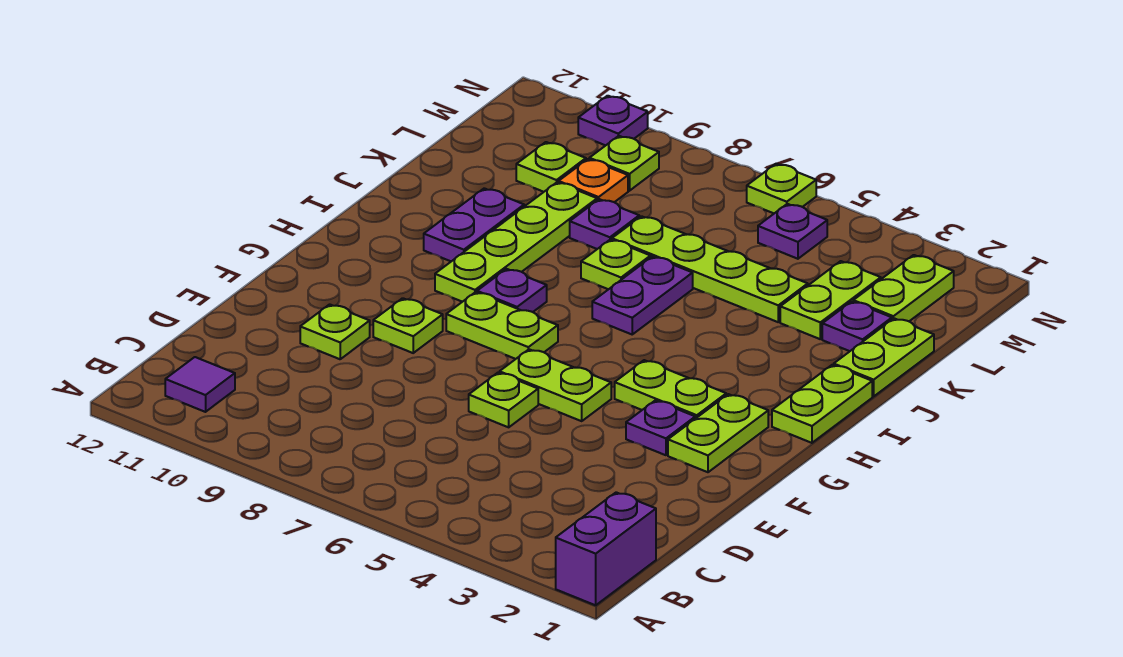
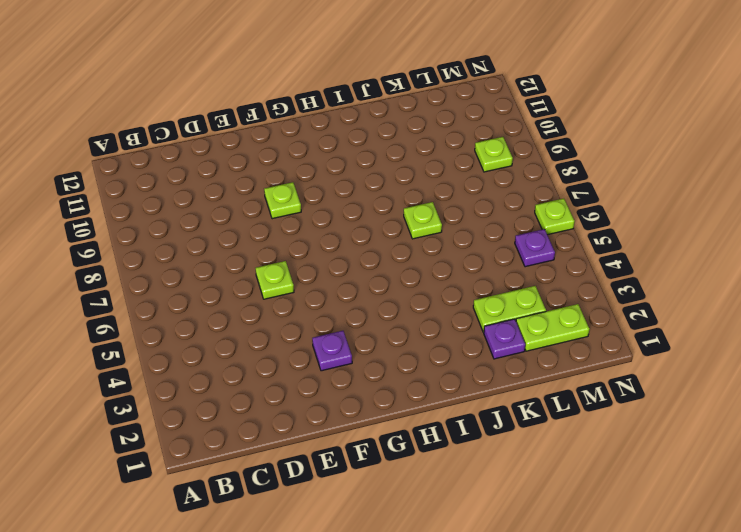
none -> purple 1x2 brick [556,492,656,605]
none -> purple 1x1 tile [165,357,235,412]
none -> lime 1x1 plate [300,304,370,359]

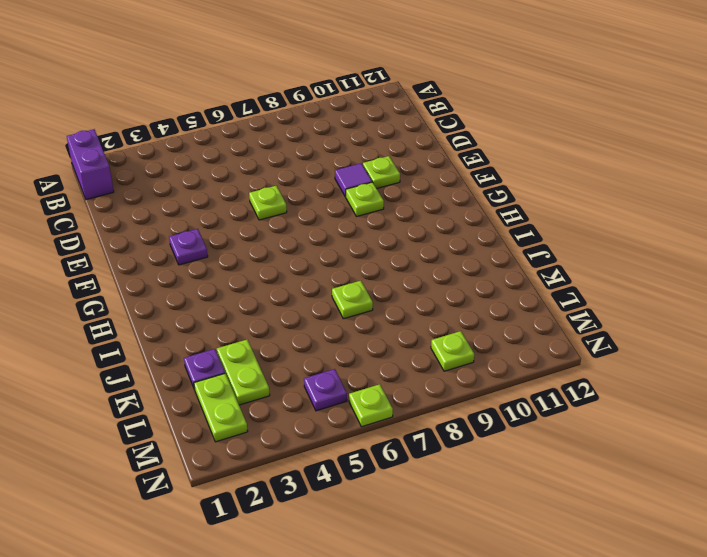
purple 1x1 tile [335,163,372,197] -> purple 1x1 tile moved to [165,357,235,412]
none -> lime 1x2 plate [668,394,768,472]
none -> lime 1x2 plate [500,349,611,421]
none -> lime 1x2 plate [615,360,726,419]

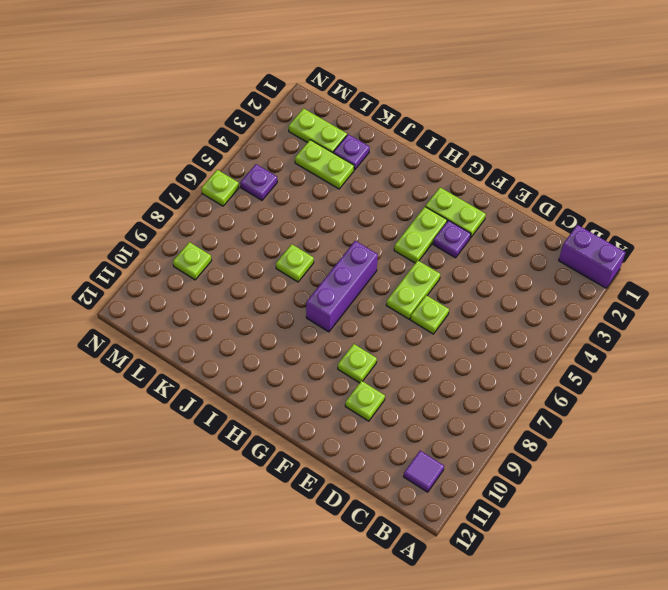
purple 1x3 brick [306,241,378,332] -> purple 1x1 plate [477,269,547,312]
none -> lime 1x2 plate [446,292,558,359]
none -> lime 1x2 plate [772,365,872,443]
none -> lime 1x4 plate [435,182,597,302]

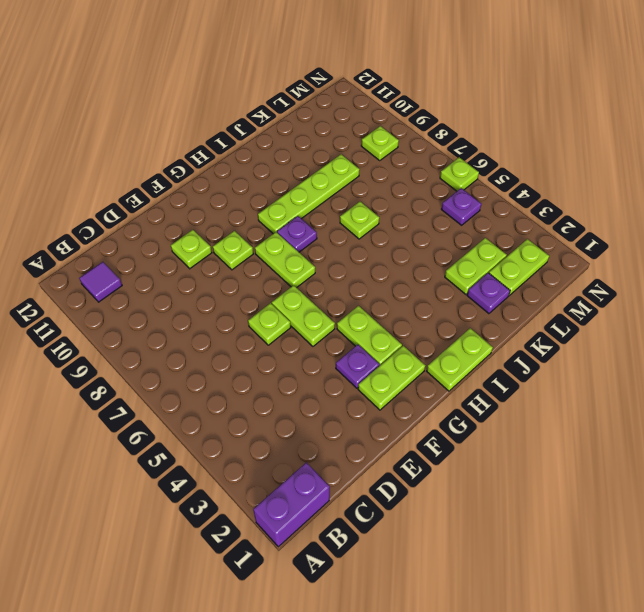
none -> purple 1x2 plate [592,256,693,334]
none -> purple 1x2 plate [424,188,524,261]
none -> lime 1x2 plate [834,318,934,396]

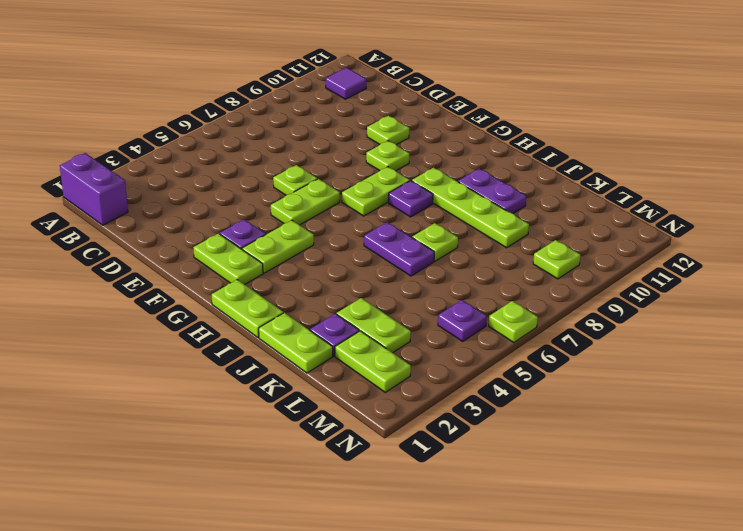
none -> lime 1x4 plate [612,216,808,322]
none -> purple 1x1 plate [570,199,639,249]
none -> orange 1x1 plate [559,159,628,202]

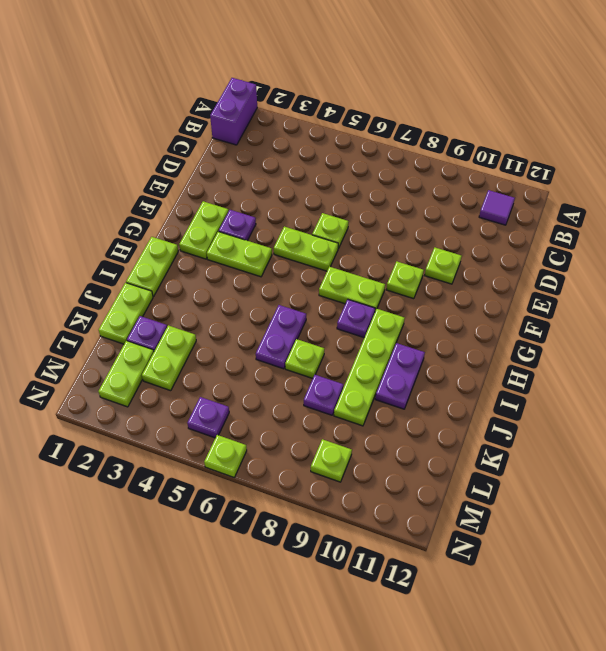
none -> lime 1x4 plate [612,216,808,322]
none -> orange 1x1 plate [559,159,628,202]
none -> lime 1x1 plate [516,142,586,192]

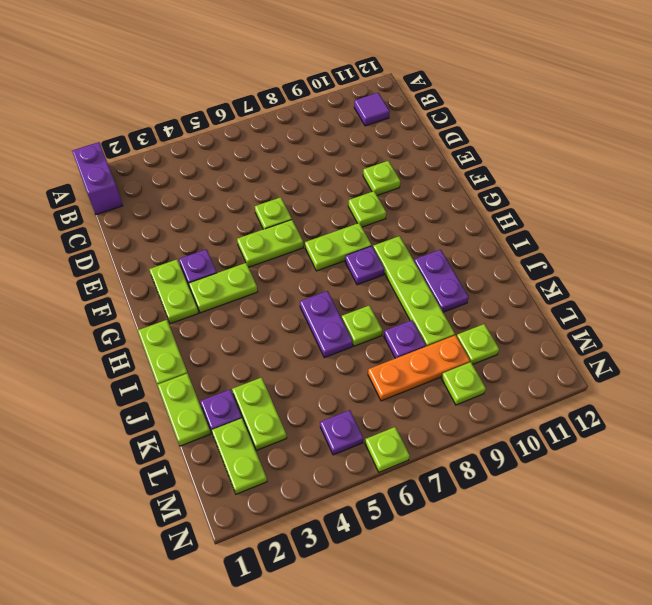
orange 1x3 plate [368,335,470,401] -> orange 1x1 plate [559,159,628,202]
none -> lime 1x4 plate [612,216,808,322]
none -> purple 1x1 plate [578,96,648,145]

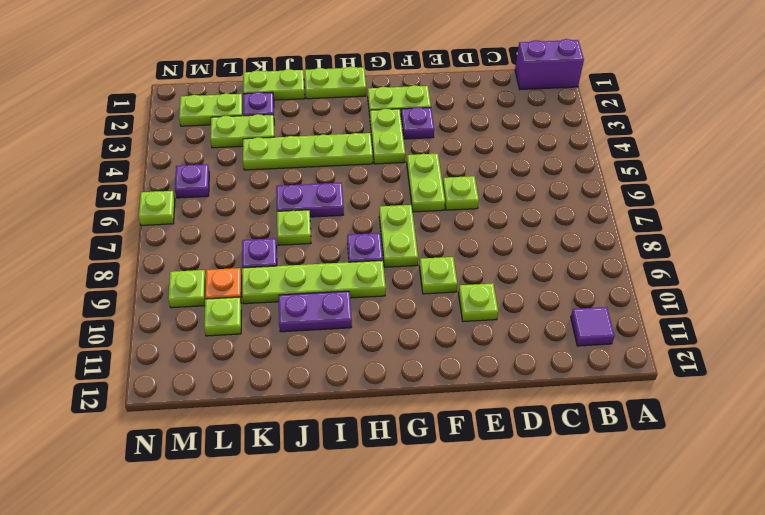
lime 1x4 plate [243,133,373,170] -> lime 1x4 plate turned to [612,216,808,322]
none -> purple 1x1 plate [578,96,648,145]

